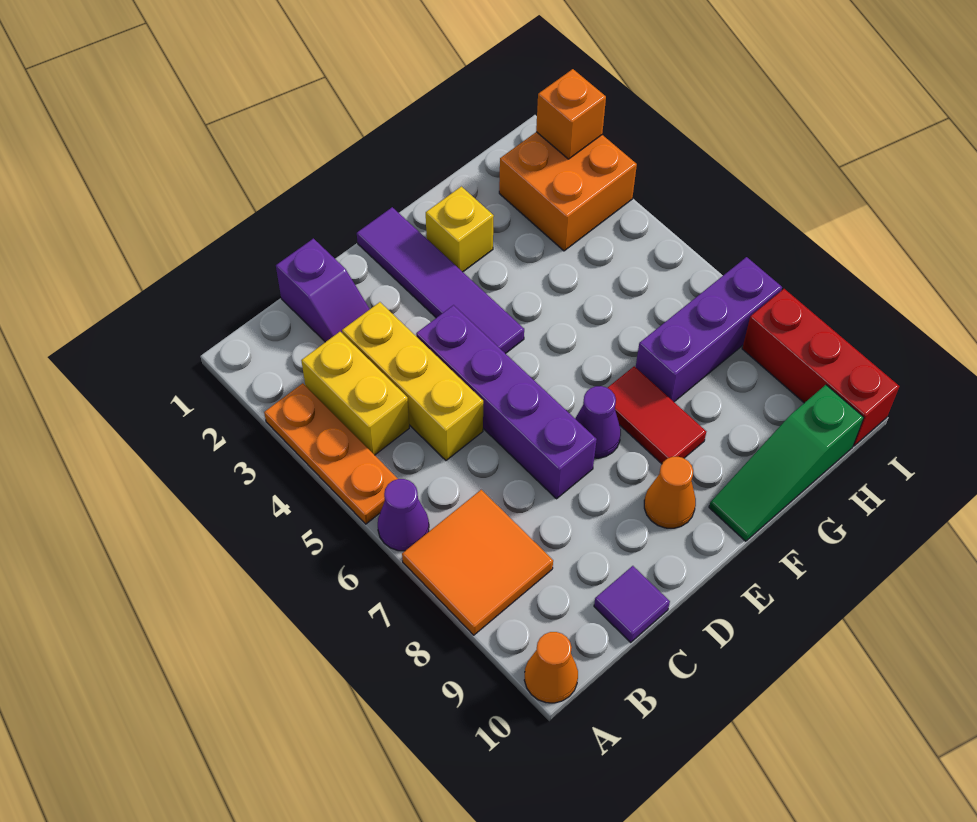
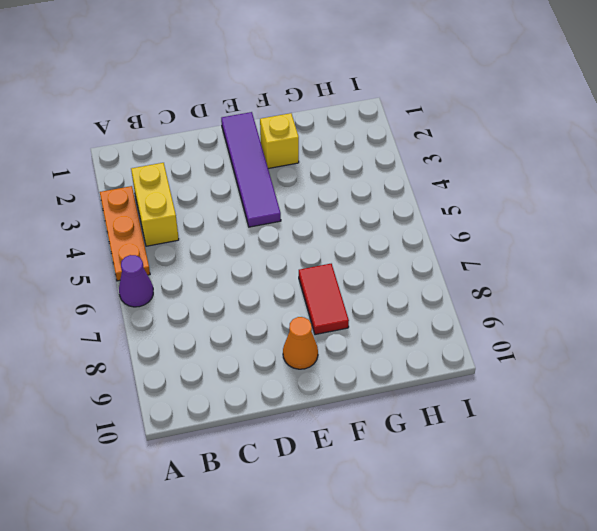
none -> orange 2x2 tile [402,490,553,635]
none -> orange 1x1 cone [524,632,578,703]
none -> purple 1x2 slope [276,239,370,342]

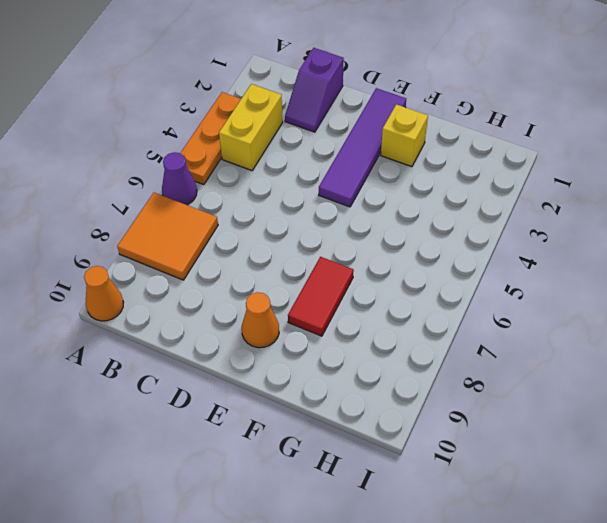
none -> yellow 1x3 brick [342,302,483,460]
none -> purple 1x1 tile [594,566,670,642]
none -> purple 1x4 brick [416,305,597,499]

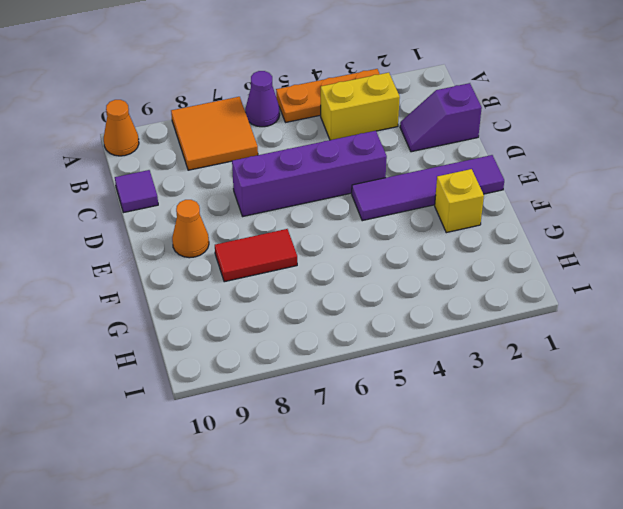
none -> yellow 1x3 brick [342,302,483,460]
none -> purple 1x1 cone [575,386,621,458]
none -> green 1x3 slope [709,385,864,541]

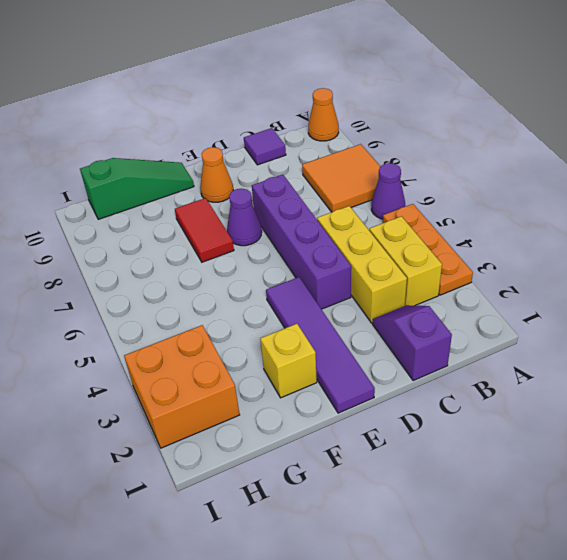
none -> purple 1x3 brick [636,257,782,402]
none -> red 1x3 brick [742,289,899,446]
none -> orange 1x1 brick [536,69,606,159]

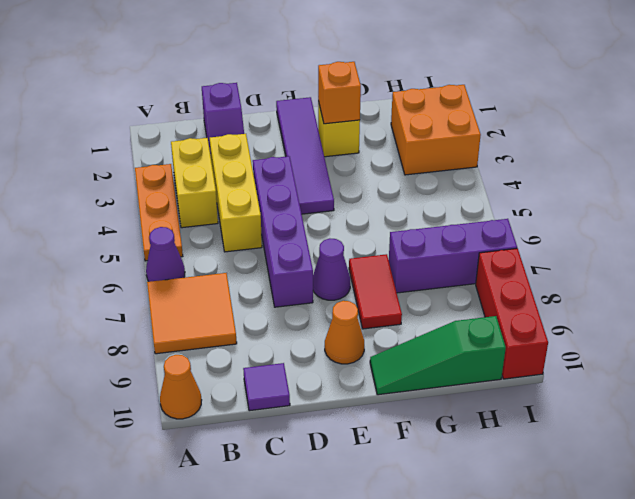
orange 1x1 brick [318,62,361,124] -> orange 1x1 brick moved to [536,69,606,159]

